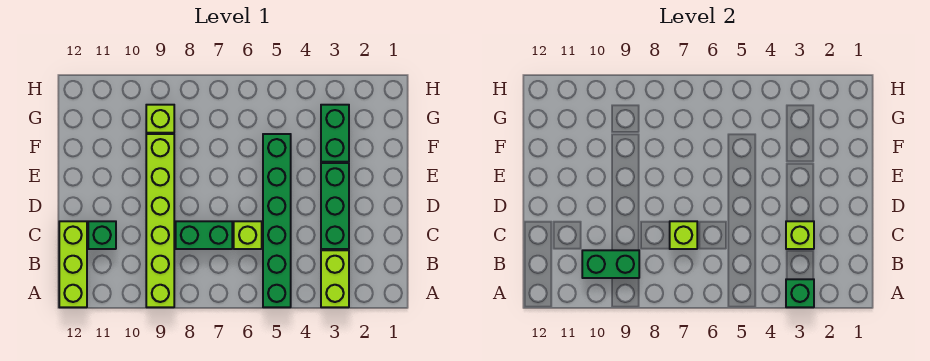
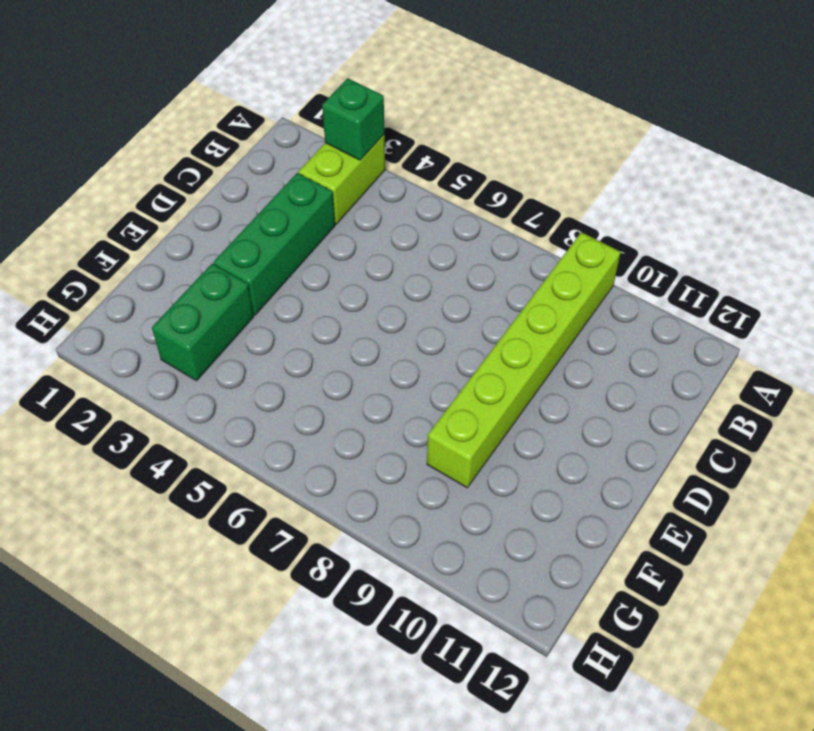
none -> green 1x6 brick [263,134,291,307]
none -> lime 1x3 brick [59,221,87,307]
none -> lime 1x1 brick [234,221,262,249]

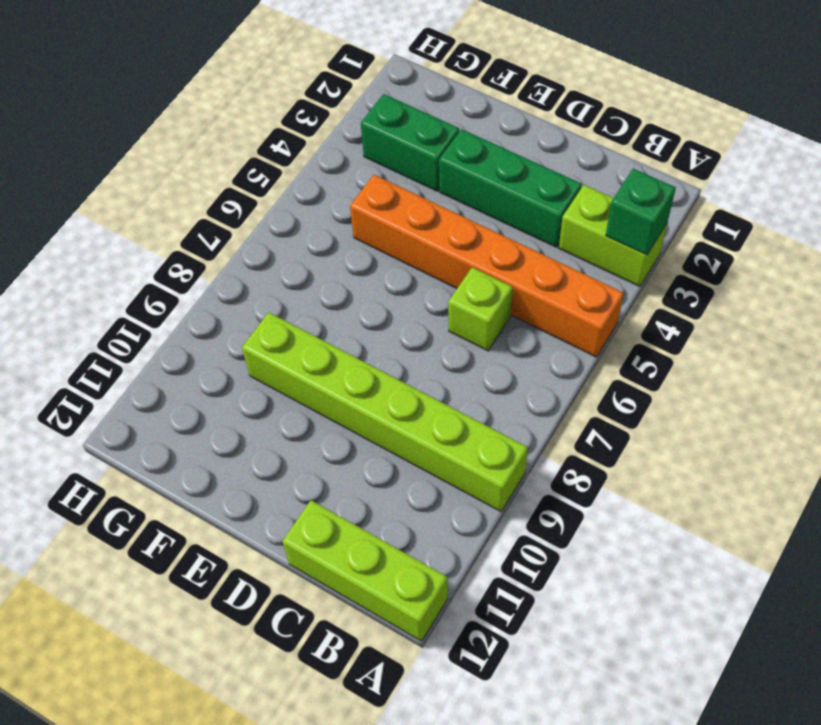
orange 1x6 brick [350,175,624,357] -> green 1x6 brick [263,134,291,307]
none -> green 1x2 brick [176,221,232,249]
none -> green 1x1 brick [88,221,116,249]
none -> lime 1x1 brick [146,105,174,133]

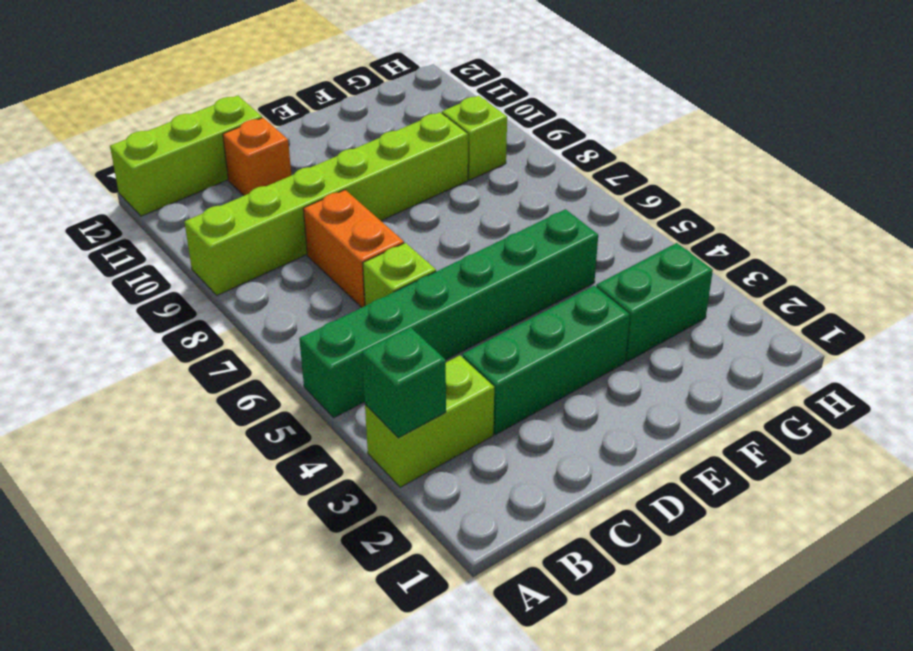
orange 1x2 brick [303,190,404,308] -> green 1x2 brick [176,221,232,249]
orange 1x1 brick [223,118,291,196] -> green 1x1 brick [88,221,116,249]
none -> green 1x2 brick [582,250,639,278]
none -> lime 1x1 brick [786,221,814,249]
none -> lime 1x1 brick [670,221,697,249]

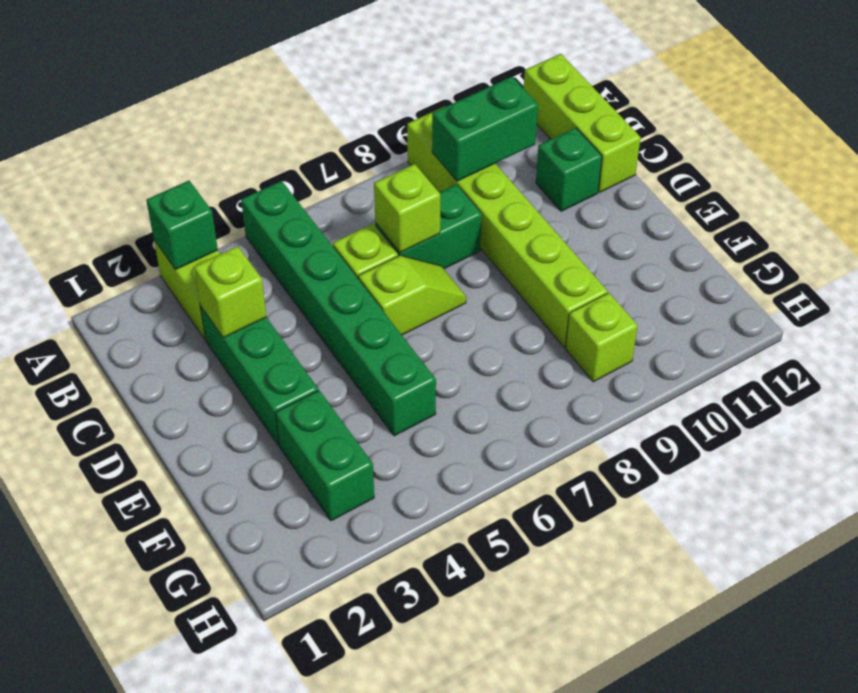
lime 1x2 slope [358,255,466,335] -> none

